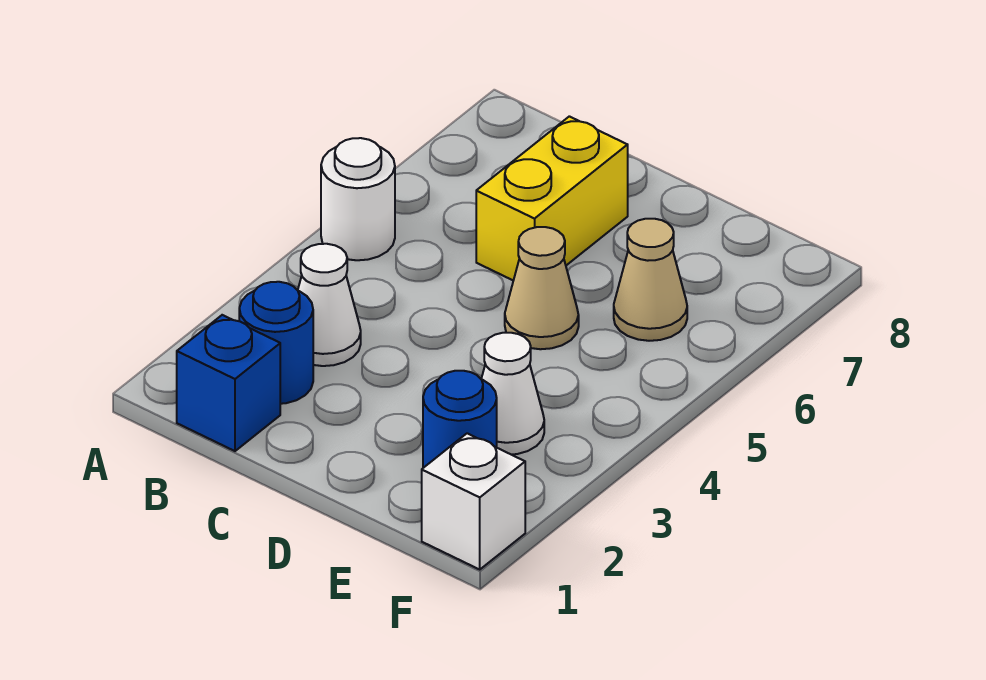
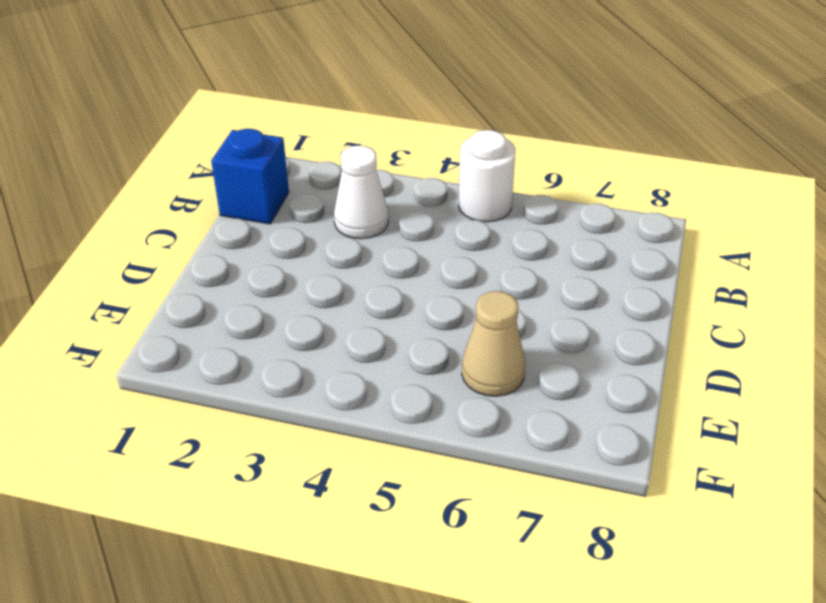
none -> blue 1x1 round brick [239,282,313,404]
none -> yellow 1x2 brick [476,116,628,281]

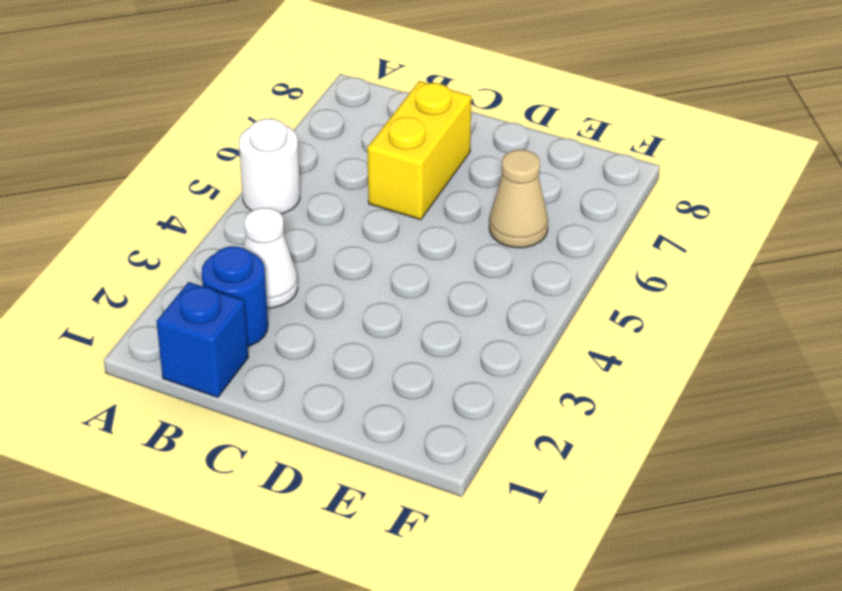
none -> tan 1x1 cone [505,227,579,349]
none -> blue 1x1 round brick [423,371,497,468]

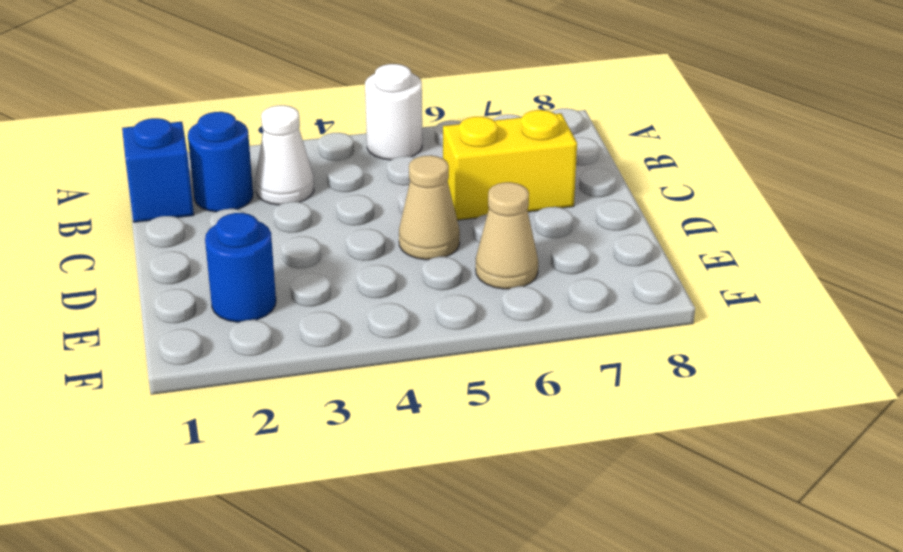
none -> white 1x1 cone [481,333,544,455]
none -> white 1x1 brick [422,433,525,569]

